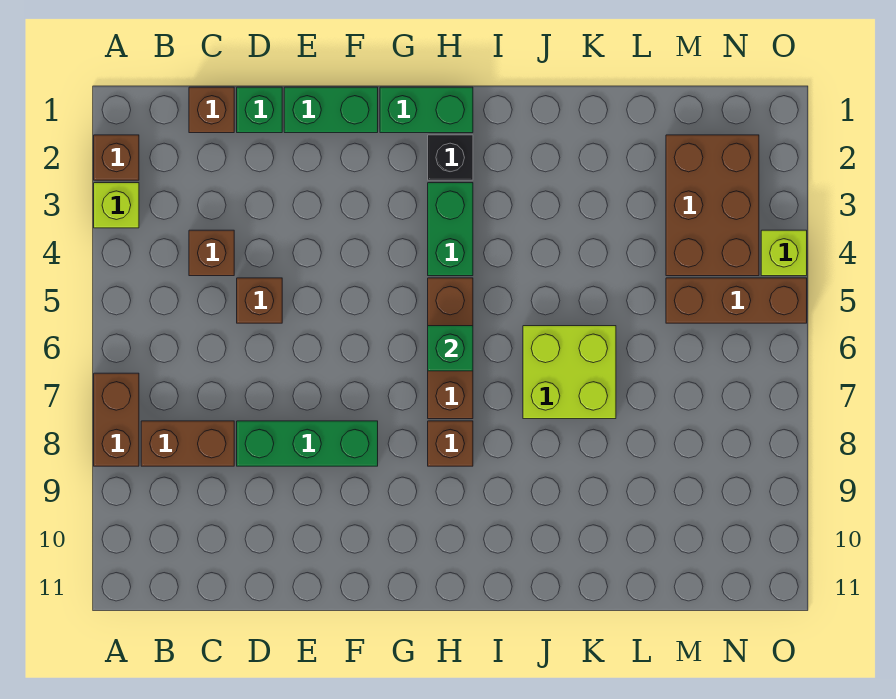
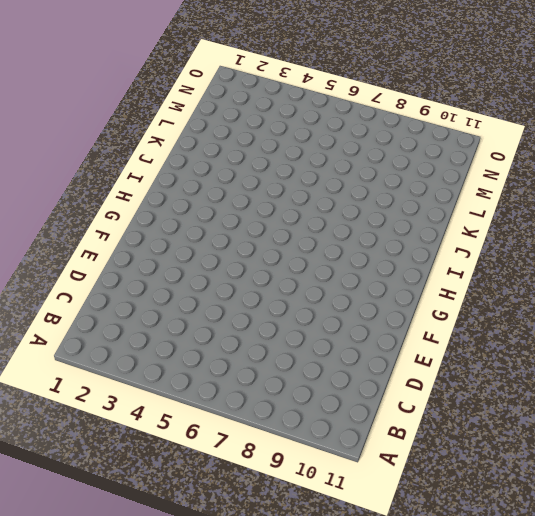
none -> brown 1x1 brick [94,135,139,180]
none -> lime 1x1 brick [94,183,139,228]
none -> brown 1x2 brick [94,373,139,466]

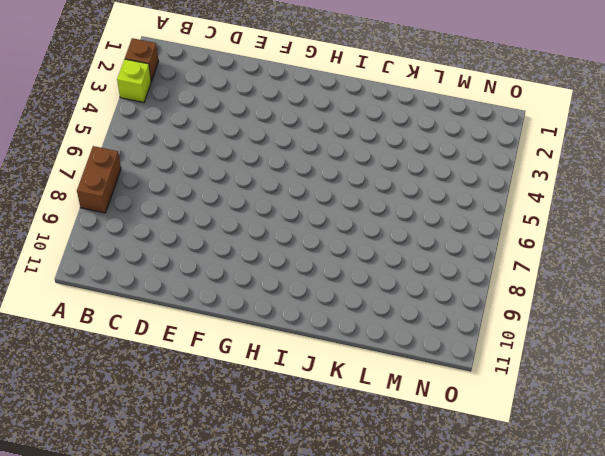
none -> brown 1x2 brick [141,421,234,466]
none -> brown 1x1 brick [189,87,234,133]
none -> brown 1x1 brick [189,230,234,276]

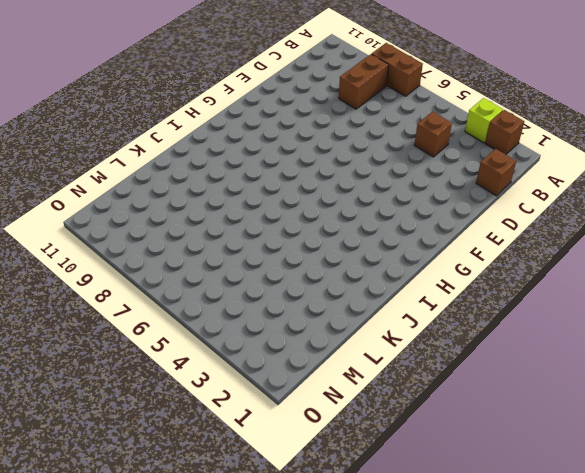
none -> green 1x1 brick [237,87,282,133]
none -> brown 1x1 brick [237,278,282,323]
none -> green 1x3 brick [237,421,378,466]

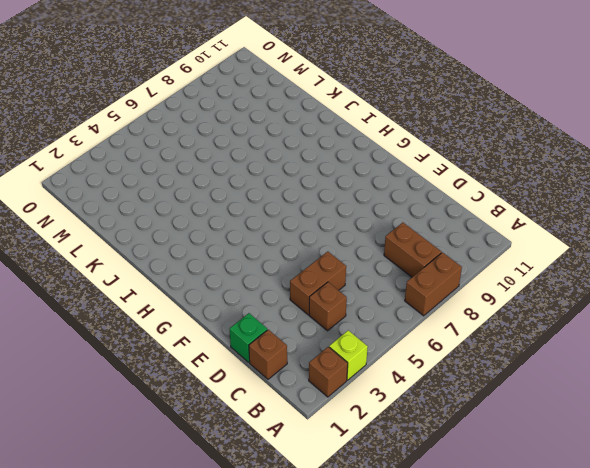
brown 1x2 brick [290,252,346,315] -> brown 1x1 brick [237,278,282,323]
none -> green 1x3 brick [237,421,378,466]
none -> green 1x2 brick [284,87,378,133]
none -> green 1x2 brick [380,87,473,133]

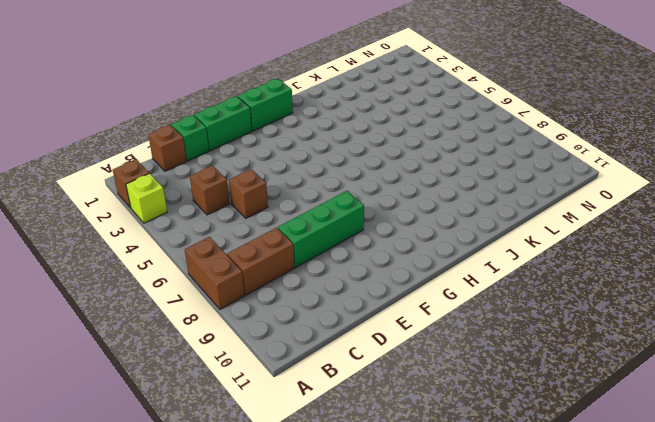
none -> black 1x1 brick [428,135,473,180]
none -> green 1x2 brick [428,183,473,276]
none -> brown 1x3 brick [428,278,473,419]

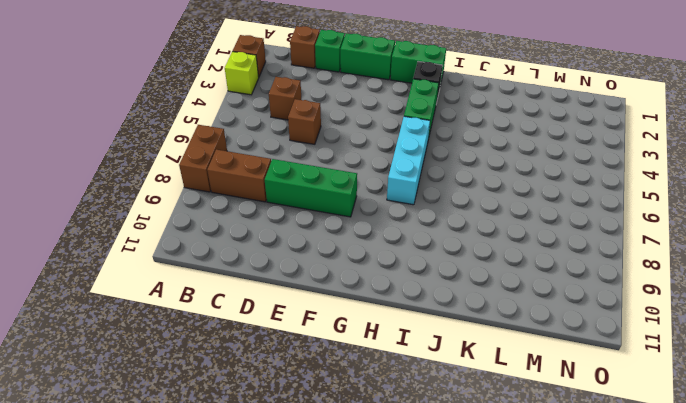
cyan 1x3 brick [387,116,430,205] -> brown 1x3 brick [428,278,473,419]
none -> brown 1x1 brick [428,421,473,466]
none -> lime 2x2 brick [523,326,616,419]
none -> brown 2x3 brick [666,135,759,276]

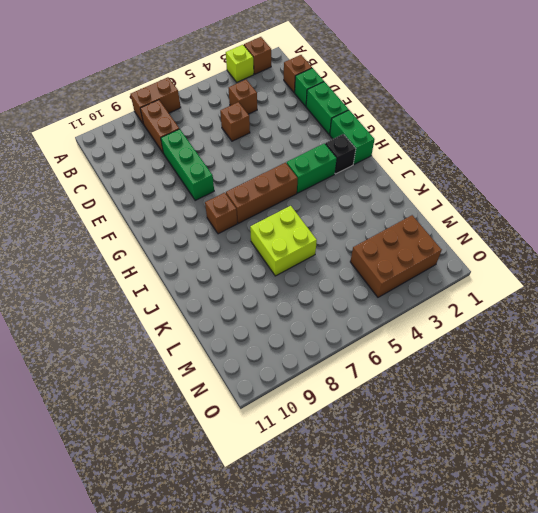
none -> brown 1x3 brick [666,278,807,323]
none -> lime 1x1 brick [761,230,807,276]
none -> green 1x1 brick [428,326,473,371]

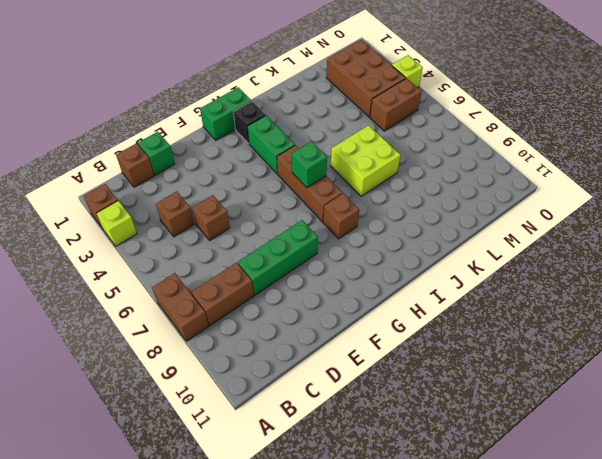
brown 1x2 brick [370,78,422,131] -> brown 1x3 brick [666,278,807,323]
none -> green 1x2 brick [284,87,378,133]

